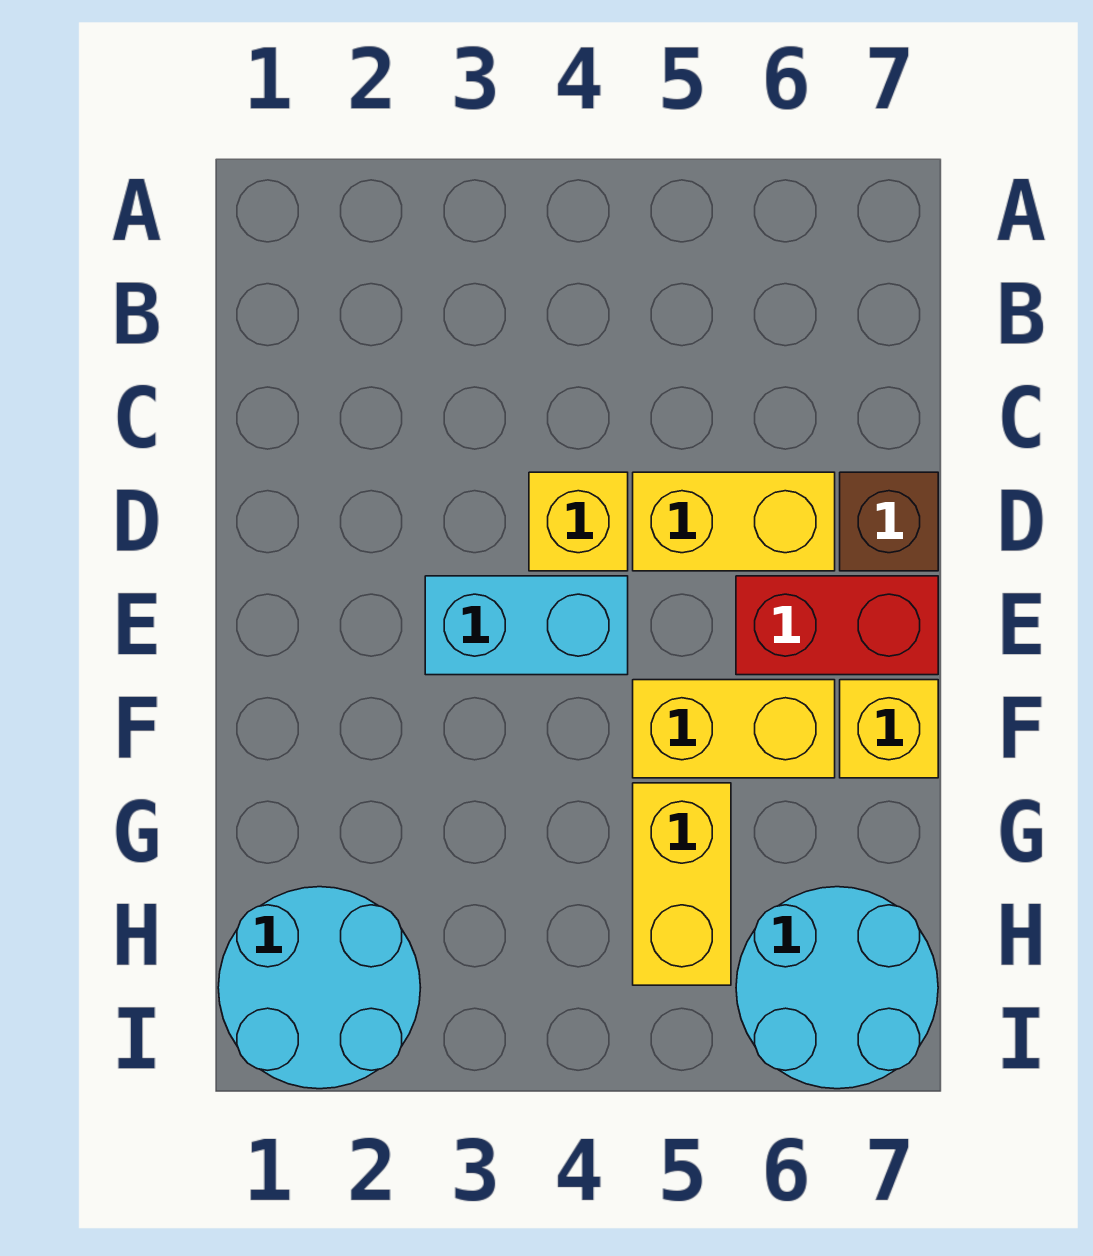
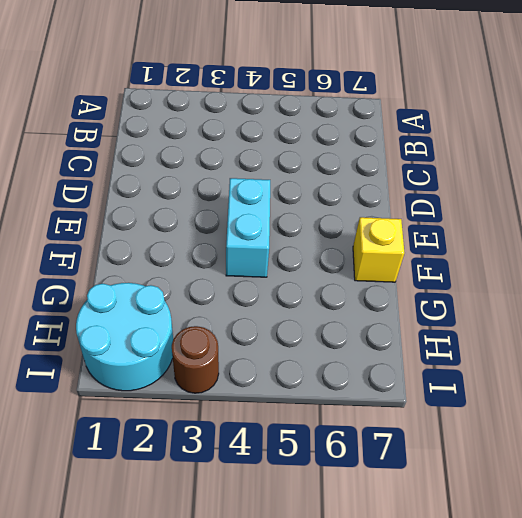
cyan 1x2 brick [226,178,270,277] -> cyan 1x2 brick turned to [425,576,628,675]
brown 1x1 round brick [172,326,219,393] -> none
none -> yellow 1x1 brick [529,472,628,571]
none -> yellow 1x2 brick [633,472,835,571]

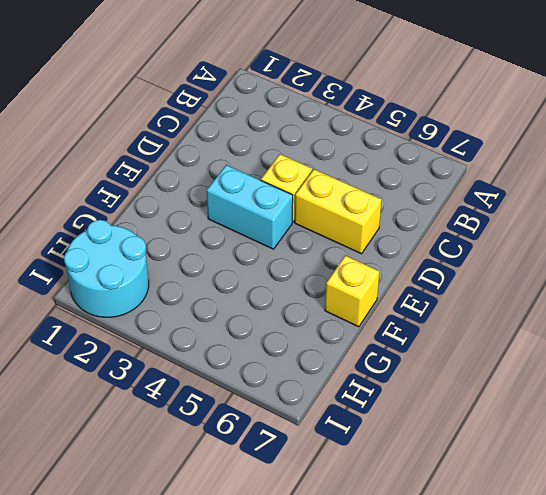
none -> brown 1x1 brick [840,472,938,571]
none -> red 1x2 brick [736,576,938,675]

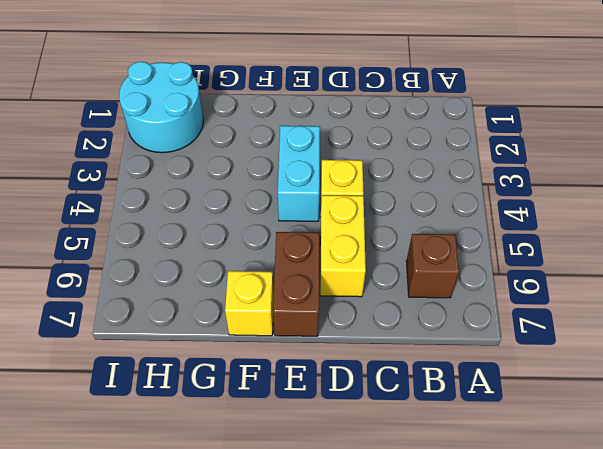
brown 1x1 brick [406,234,459,298] -> brown 1x1 brick moved to [840,472,938,571]
brown 1x2 brick [273,232,319,336] -> red 1x2 brick [736,576,938,675]
none -> yellow 1x2 brick [633,680,835,778]
none -> yellow 1x2 brick [633,783,731,985]

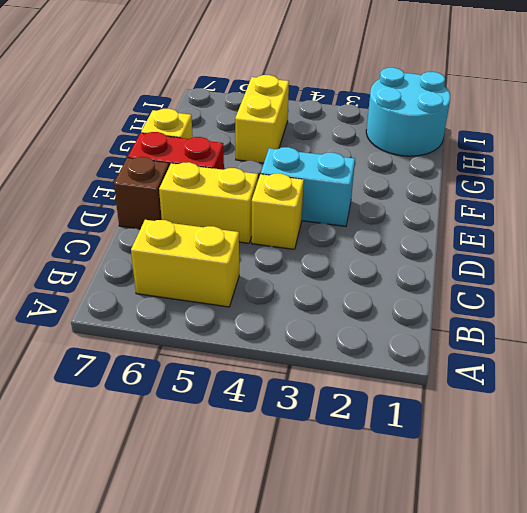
yellow 1x2 brick [131,220,239,307] -> yellow 1x2 brick moved to [633,680,835,778]
none -> cyan 2x2 round brick [736,887,938,1089]

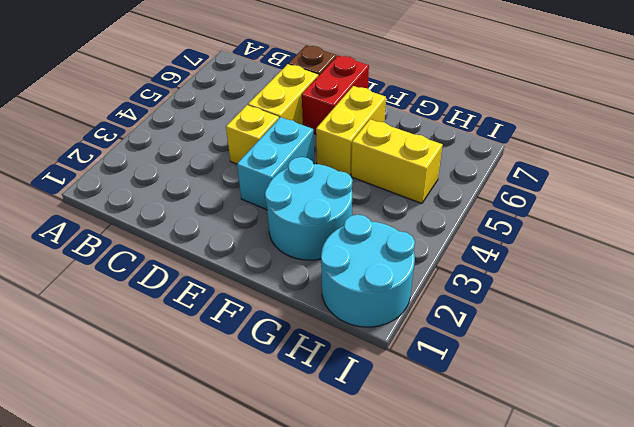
cyan 2x2 round brick [265,157,353,260] -> cyan 2x2 round brick moved to [736,887,938,1089]
none -> yellow 1x1 brick [840,680,938,778]

